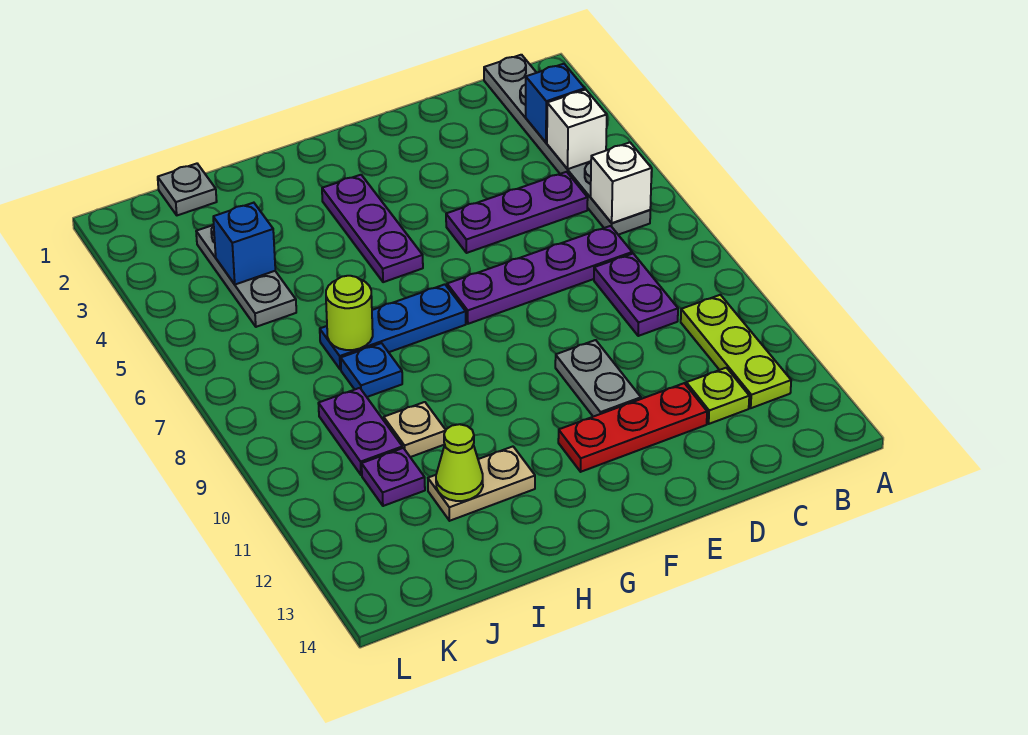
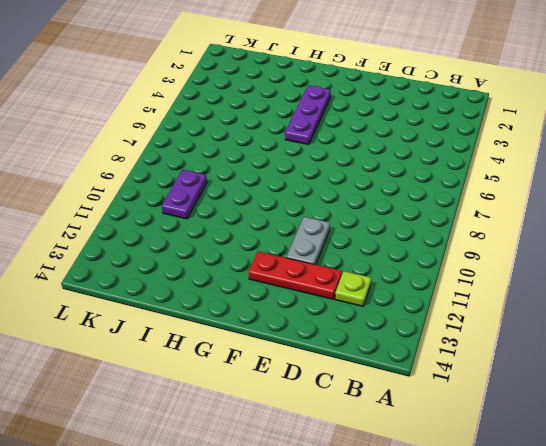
none -> grey 1x6 plate [484,55,650,235]
none -> lime 1x3 plate [681,295,791,408]
none -> purple 1x3 plate [446,172,588,253]

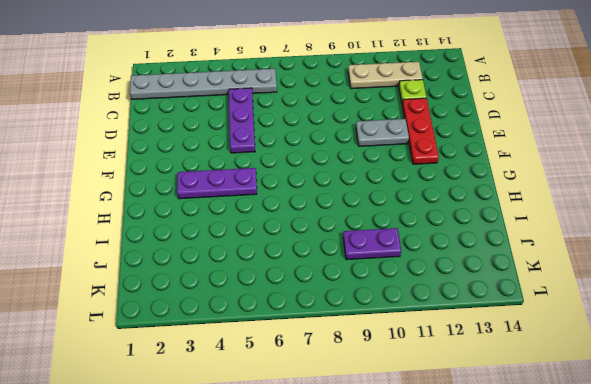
tan 1x3 plate [348,62,423,89] -> lime 1x3 plate [681,295,791,408]
none -> purple 1x4 plate [447,226,632,324]
none -> purple 1x2 plate [594,253,678,336]
none -> blue 1x3 plate [320,284,466,370]

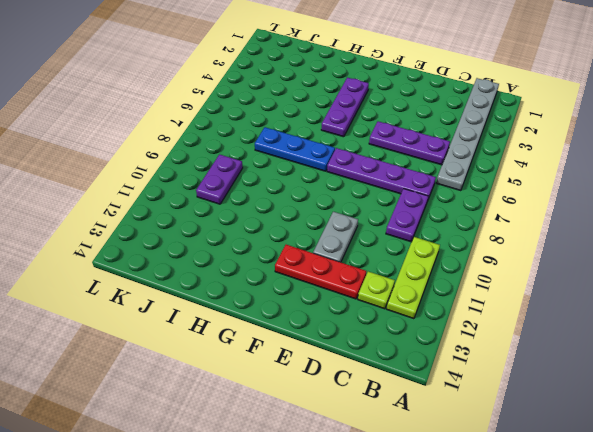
none -> tan 1x2 plate [428,447,535,521]
none -> blue 1x1 plate [341,343,402,397]
none -> tan 1x1 plate [384,402,446,457]

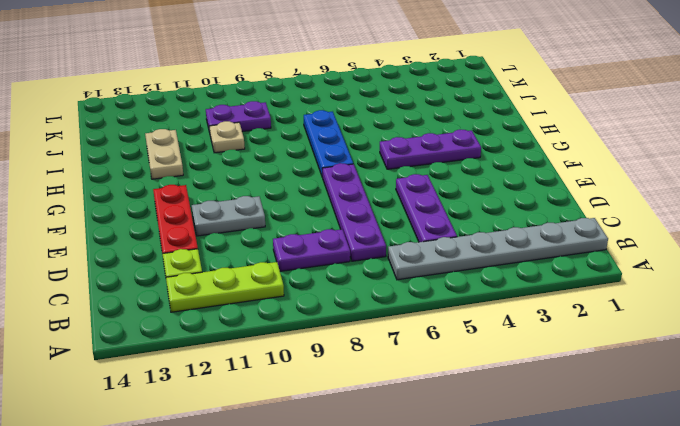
none -> blue 1x1 plate [341,343,402,397]
none -> grey 1x1 plate [158,164,217,215]
none -> grey 1x3 plate [196,225,296,327]

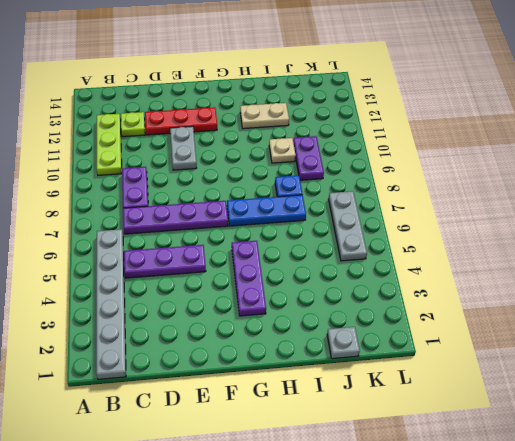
grey 1x3 plate [329,191,367,261] -> grey 1x3 plate moved to [196,225,296,327]
none -> purple 1x1 plate [362,448,425,506]
none -> blue 1x1 brick [526,64,585,143]
none -> white 1x1 brick [547,90,607,169]

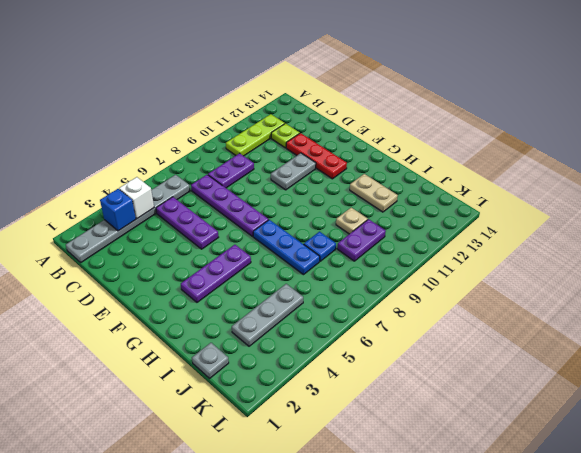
none -> purple 1x1 plate [362,448,425,506]
none -> white 1x1 brick [591,143,652,223]
none -> lime 1x1 round brick [326,276,373,350]

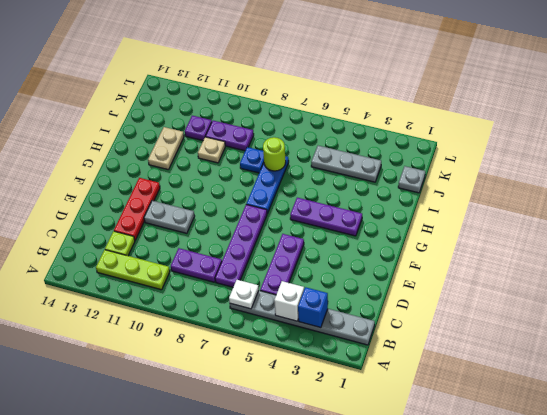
white 1x1 plate [229,280,259,309] -> white 1x1 brick [591,143,652,223]
none -> lime 1x1 cone [436,424,483,501]
none -> blue 1x1 brick [213,203,275,285]

